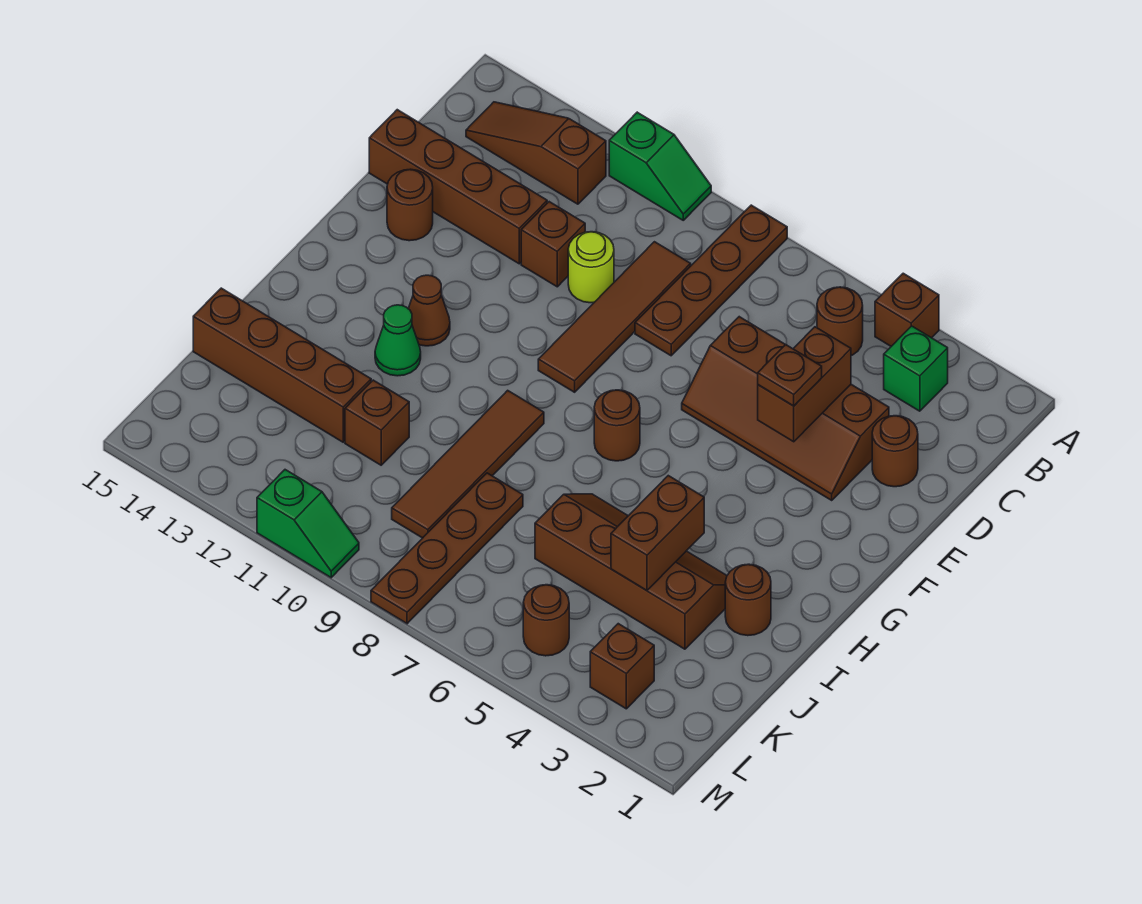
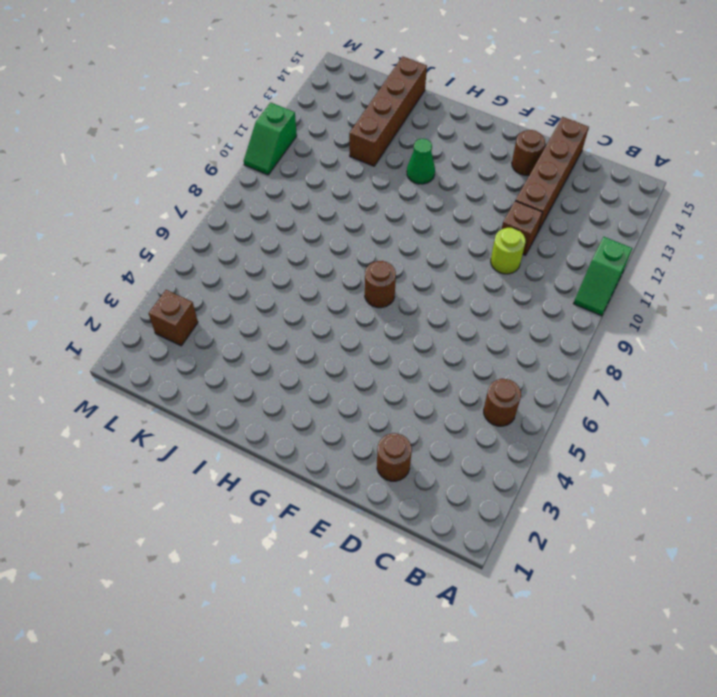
none -> brown 1x1 brick [875,273,939,346]
none -> brown 1x4 plate [635,205,787,356]
none -> green 1x1 brick [884,326,948,411]

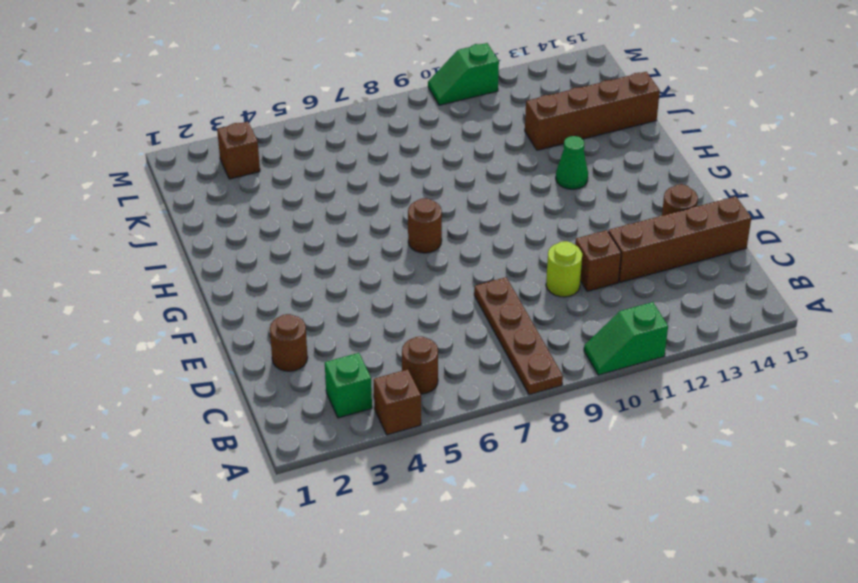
none -> brown 1x3 slope [466,102,606,204]
none -> brown 1x4 tile [538,242,691,392]
none -> brown 2x4 slope [682,317,889,500]

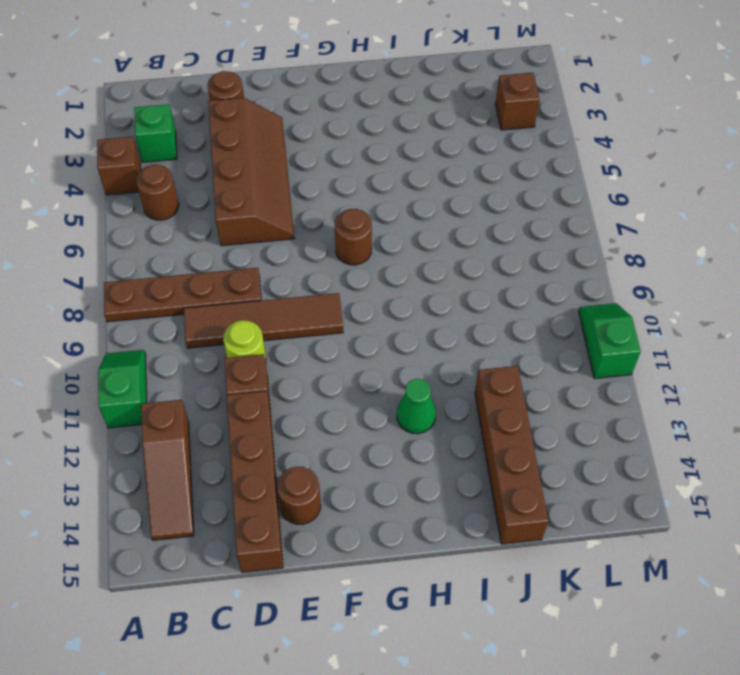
none -> brown 1x1 cone [408,275,450,346]
none -> brown 1x4 tile [392,390,544,538]
none -> brown 1x1 round brick [725,564,771,636]

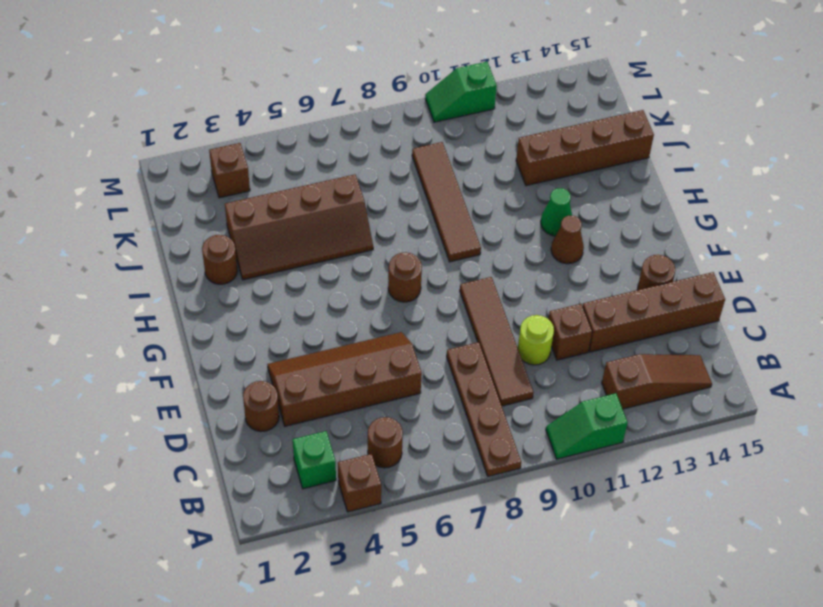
none -> brown 1x4 plate [371,473,523,624]
none -> brown 1x1 brick [345,380,409,465]
none -> brown 1x1 round brick [523,585,569,656]

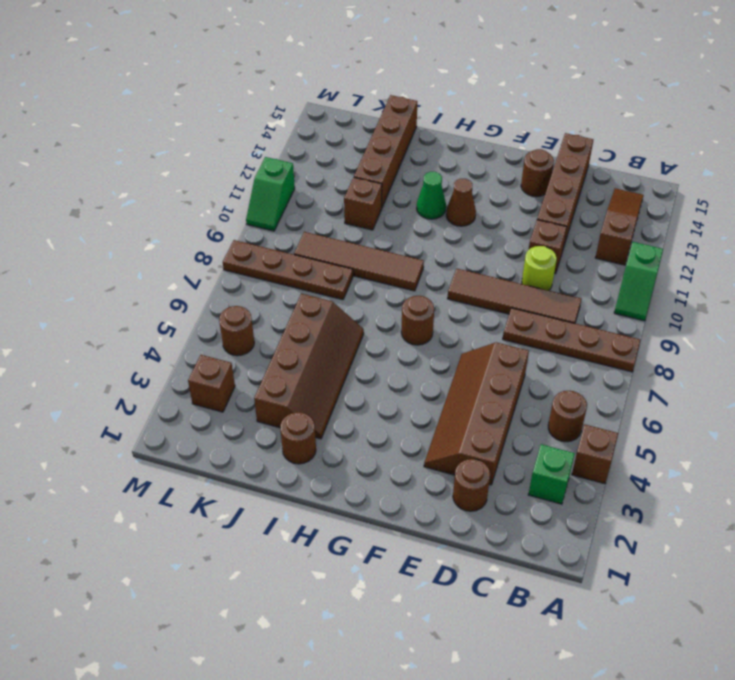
none -> brown 1x2 brick [758,327,851,442]
none -> brown 1x2 brick [611,476,704,591]
none -> brown 1x1 plate [758,345,822,406]

